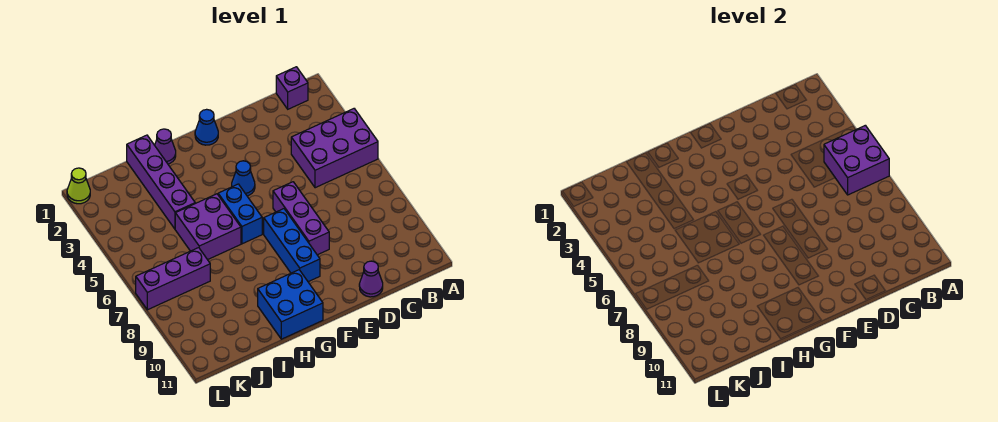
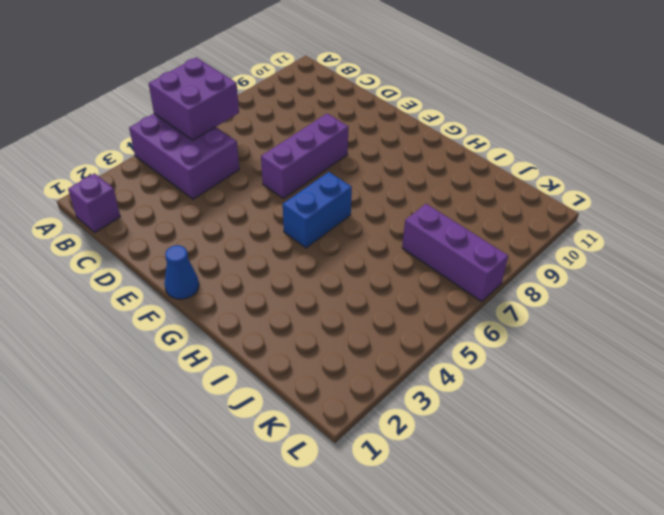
none -> purple 1x1 cone [359,261,383,297]
none -> blue 1x1 cone [232,161,255,196]
none -> blue 1x3 brick [264,209,320,282]

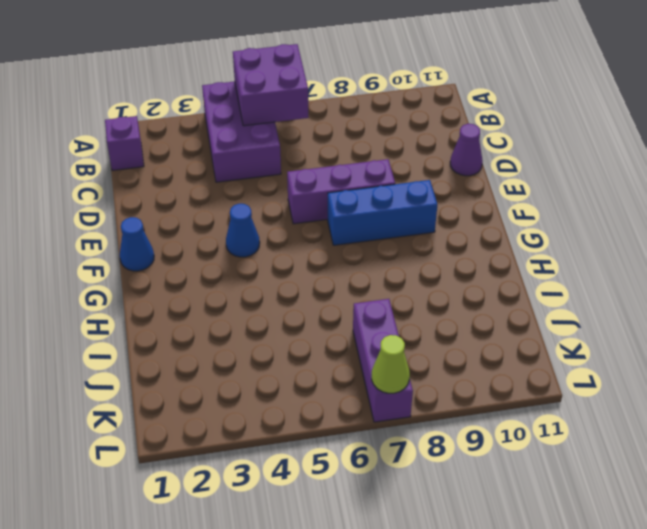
lime 1x1 cone [372,335,410,393] -> lime 1x1 cone moved to [67,168,90,204]
none -> blue 1x2 brick [218,184,262,244]
none -> blue 2x2 brick [258,270,323,339]
none -> purple 1x1 cone [155,129,176,164]

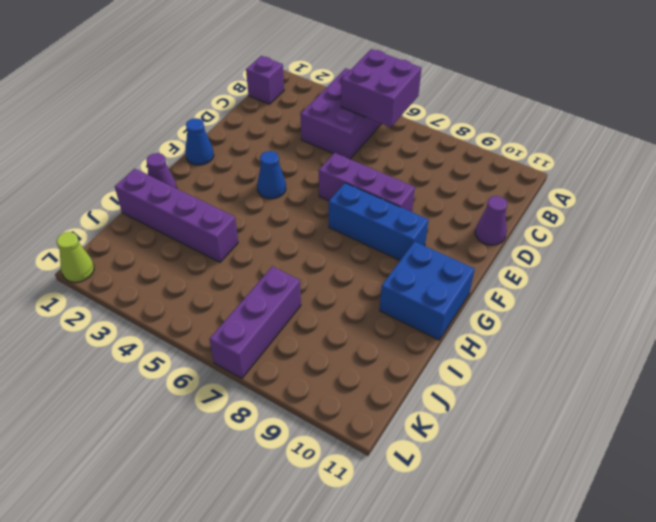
none -> blue 1x2 brick [218,184,262,244]
none -> purple 2x2 brick [175,194,241,260]

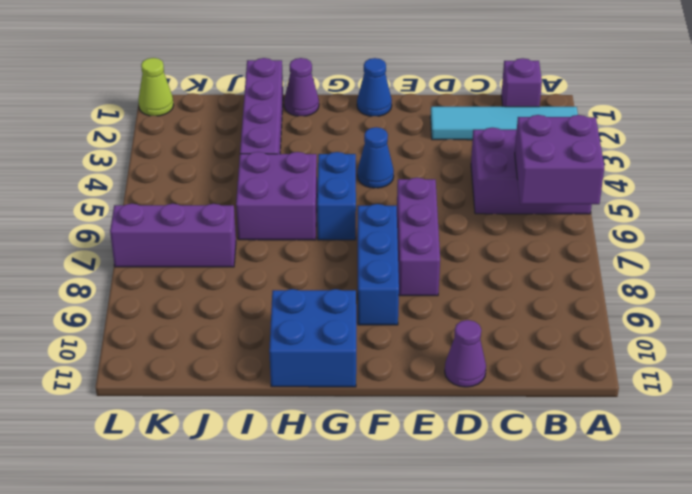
cyan 1x4 tile [430,107,578,140] -> none

